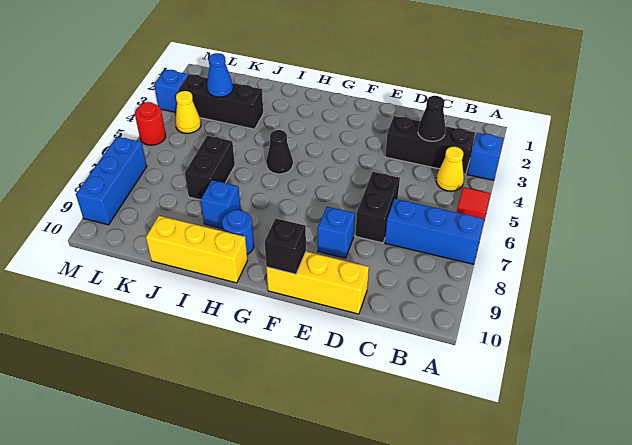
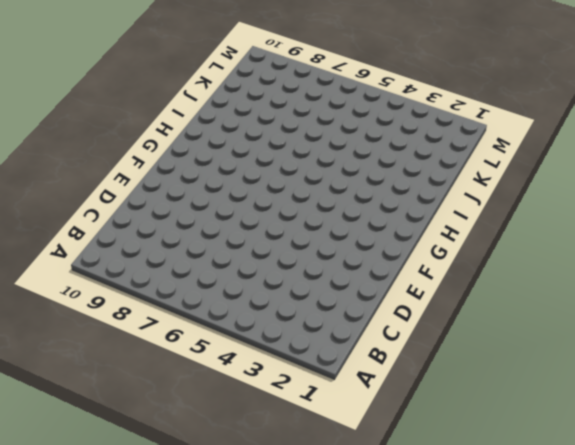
none -> blue 1x1 brick [467,133,504,180]
none -> red 1x1 tile [457,187,491,219]
none -> blue 1x3 brick [385,199,484,264]

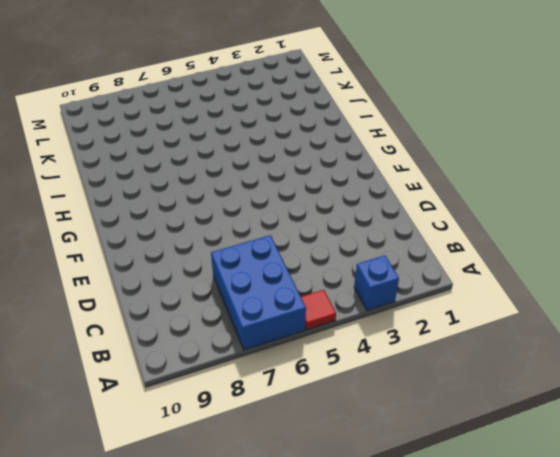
blue 2x3 brick [211,235,306,350] -> blue 1x3 brick [385,199,484,264]
none -> black 1x3 brick [385,116,475,174]
none -> yellow 1x1 cone [436,147,464,191]
none -> black 1x2 brick [356,172,400,243]

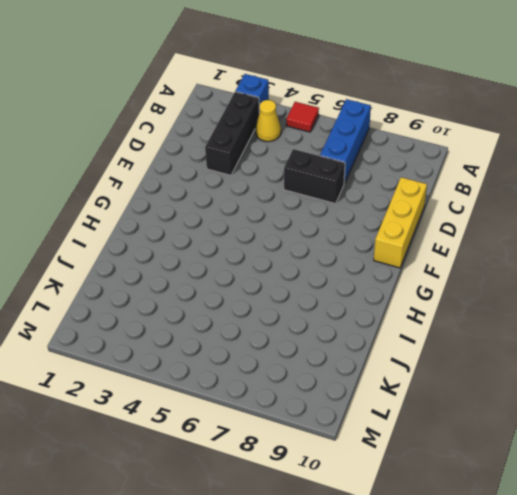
none -> blue 1x1 brick [318,207,355,258]
none -> black 1x1 cone [266,130,293,174]
none -> blue 1x1 round brick [222,210,254,255]

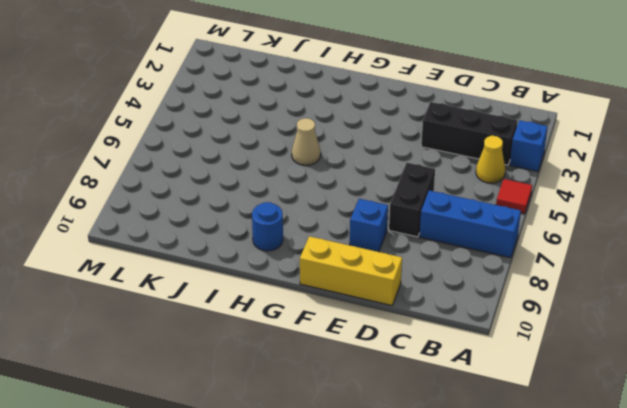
tan 1x1 cone [292,118,321,165] -> black 1x1 cone [266,130,293,174]
none -> yellow 1x3 brick [146,216,247,283]
none -> blue 1x1 brick [201,180,241,229]
none -> black 1x3 brick [179,74,263,129]

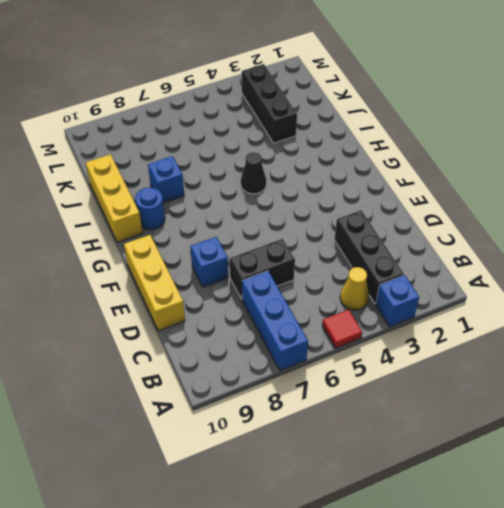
none -> black 1x2 brick [185,136,235,200]
none -> yellow 1x1 cone [175,91,201,133]
none -> blue 1x1 brick [154,69,188,112]

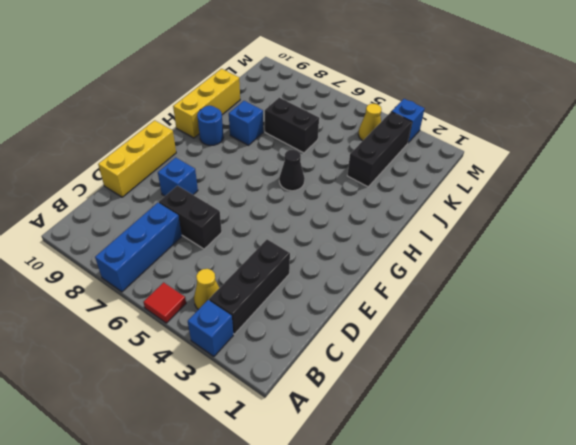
none -> red 1x1 round brick [135,102,166,145]
none -> blue 1x3 brick [76,137,147,225]
none -> black 1x1 cone [418,96,445,141]

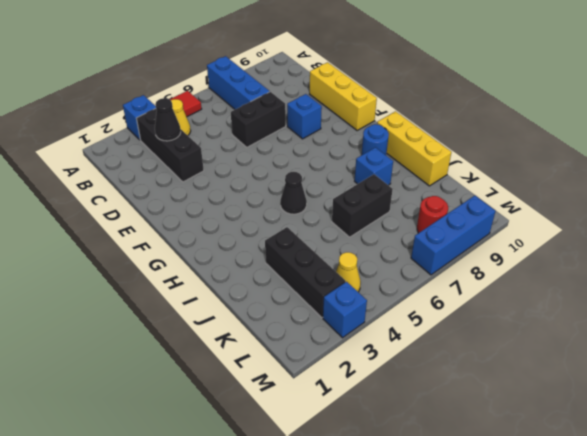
red 1x1 round brick [417,196,448,233] -> red 1x1 round brick moved to [135,102,166,145]
none -> black 1x1 brick [265,218,306,274]
none -> blue 1x1 cone [207,53,233,97]

